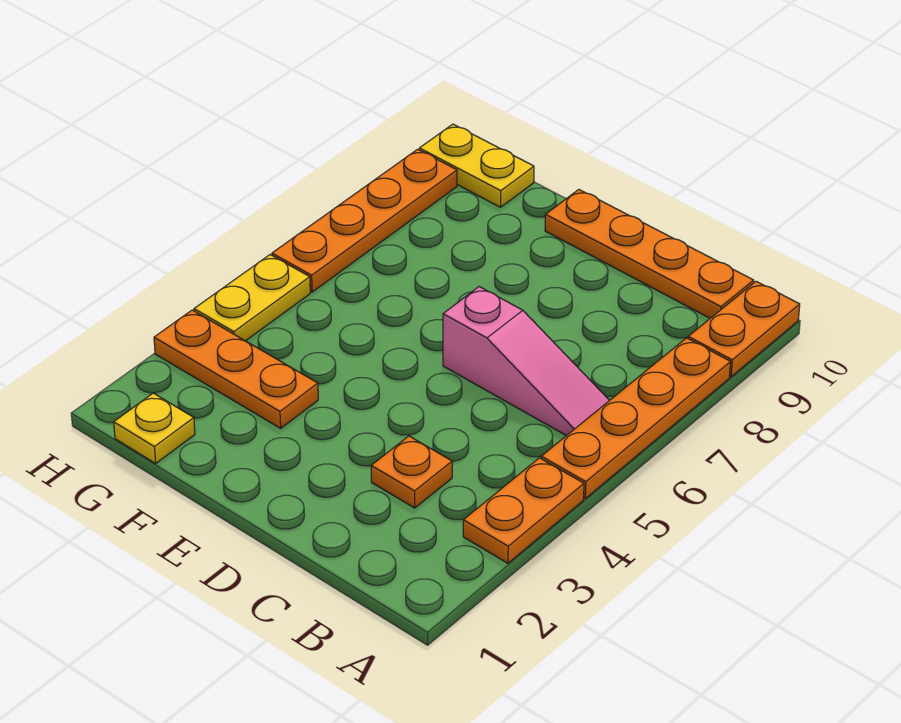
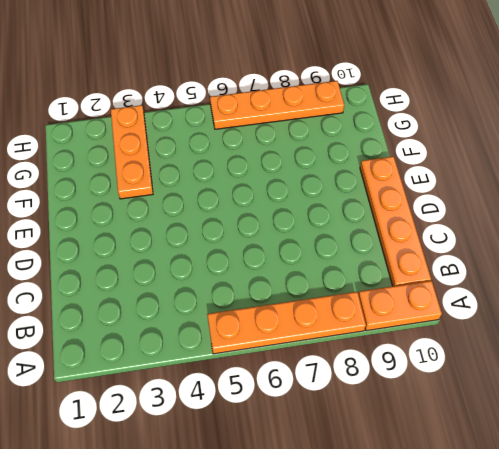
none -> orange 1x2 plate [463,458,584,563]
none -> pink 1x3 slope [443,287,610,436]

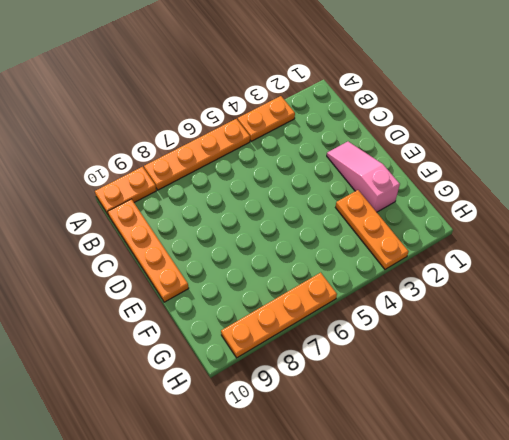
pink 1x3 slope [327,142,400,212] -> pink 1x3 slope moved to [443,287,610,436]
none -> orange 1x1 plate [371,436,452,508]
none -> yellow 1x1 plate [114,393,195,463]

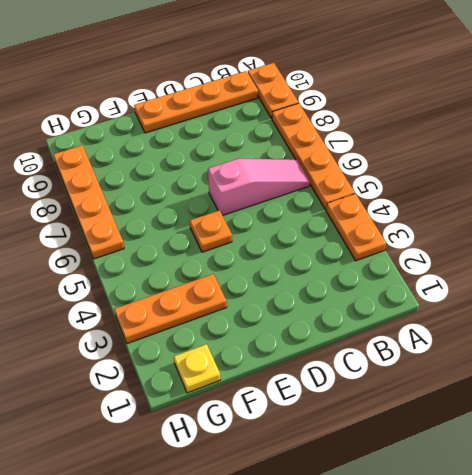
orange 1x1 plate [190,210,232,252] -> orange 1x1 plate moved to [371,436,452,508]
none -> yellow 1x2 plate [419,124,534,207]
none -> yellow 1x2 plate [194,255,310,341]

